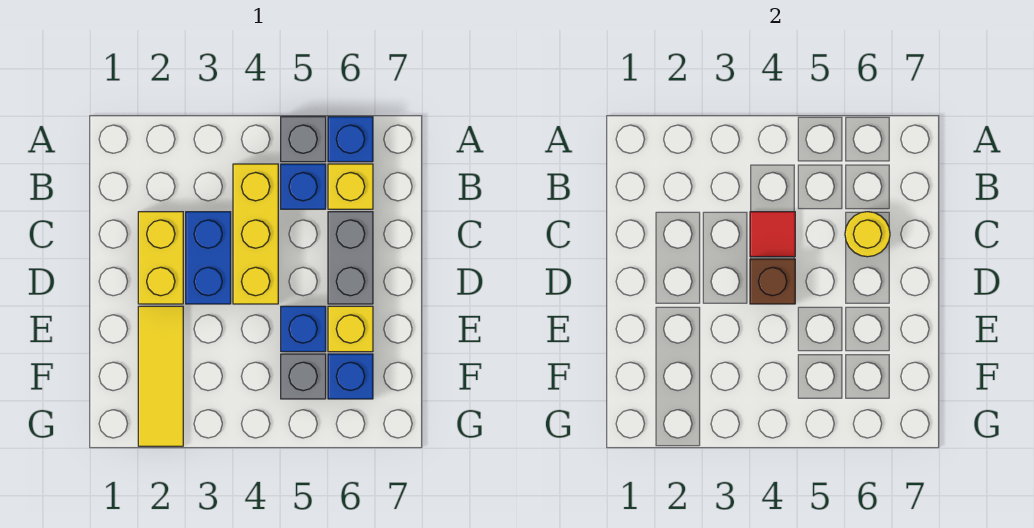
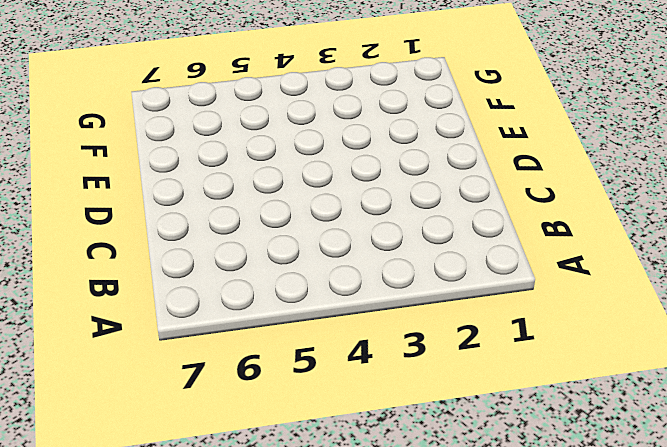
none -> grey 1x1 brick [281,117,326,162]
none -> blue 1x1 brick [328,117,373,162]
none -> yellow 1x3 brick [233,164,278,304]

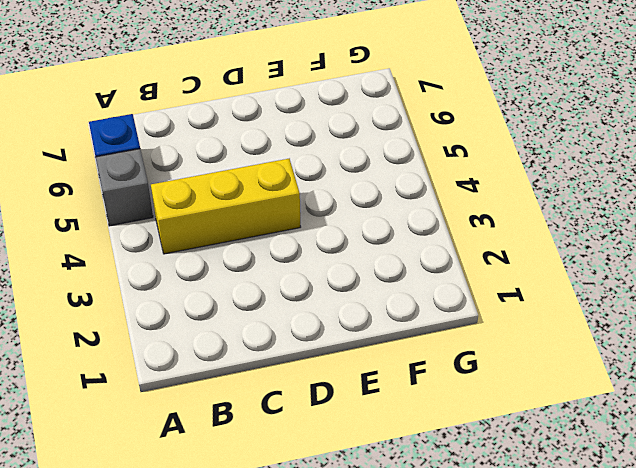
none -> blue 1x1 brick [281,164,326,209]
none -> yellow 1x1 brick [328,164,373,209]
none -> yellow 1x2 brick [138,212,183,304]

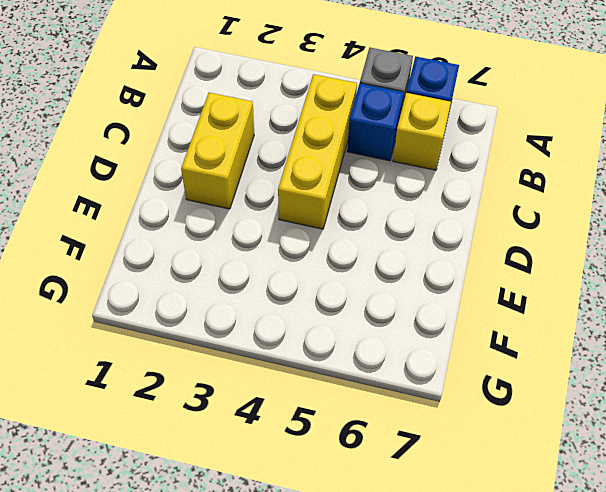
none -> blue 1x2 brick [186,212,231,304]
none -> grey 1x2 brick [328,212,373,304]
none -> yellow 1x3 tile [138,306,183,446]

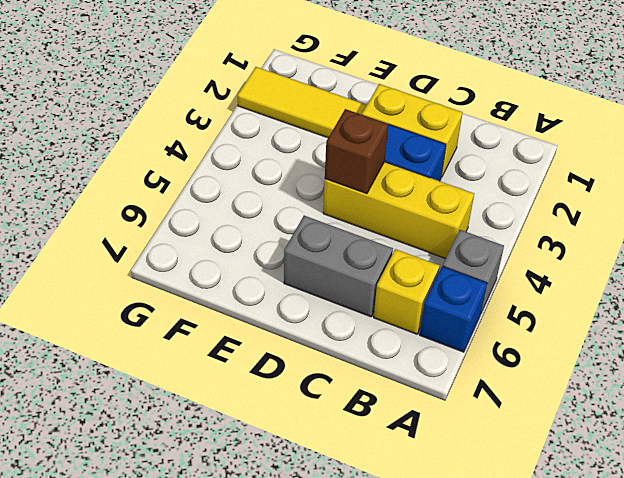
none -> blue 1x1 brick [281,164,326,209]
none -> blue 1x1 brick [281,306,326,352]
none -> yellow 1x1 brick [328,306,373,352]

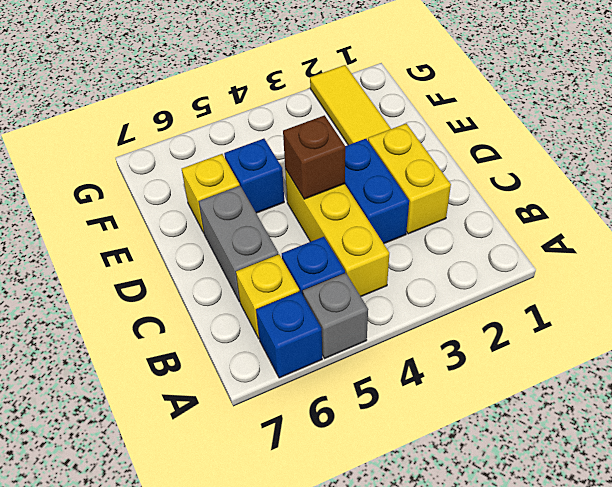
none -> grey 1x1 brick [281,354,326,399]
none -> blue 1x1 brick [328,354,373,399]
none -> red 1x1 tile [750,212,795,257]

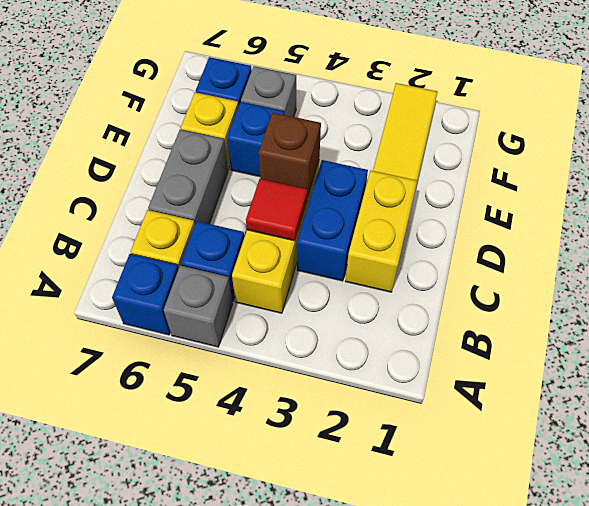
none -> yellow 1x1 round brick [845,212,890,257]

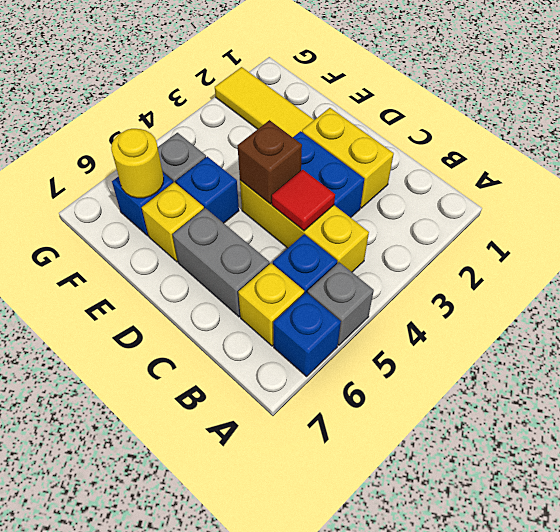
yellow 1x1 round brick [111,129,164,198] -> yellow 1x1 round brick moved to [845,212,890,257]

